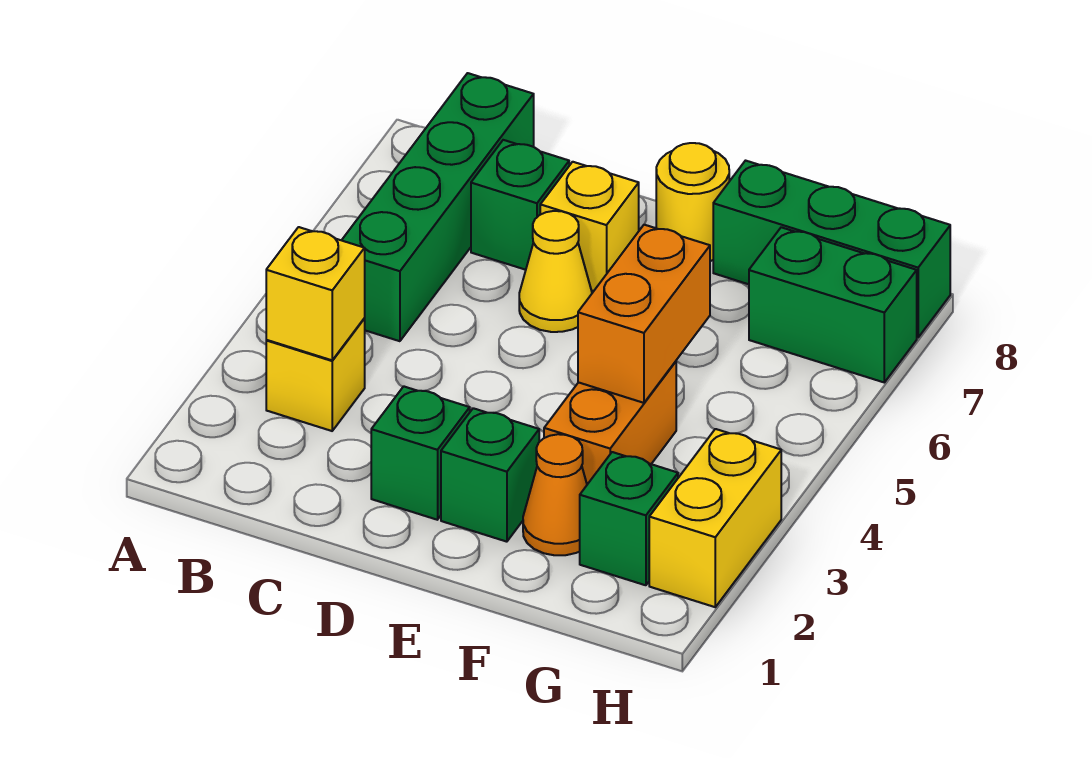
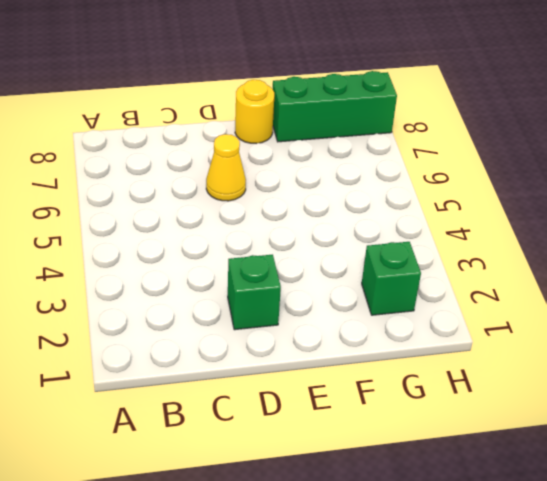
none -> yellow 1x1 brick [266,319,365,431]
none -> green 1x4 brick [342,73,534,341]
none -> green 1x1 brick [471,140,569,270]

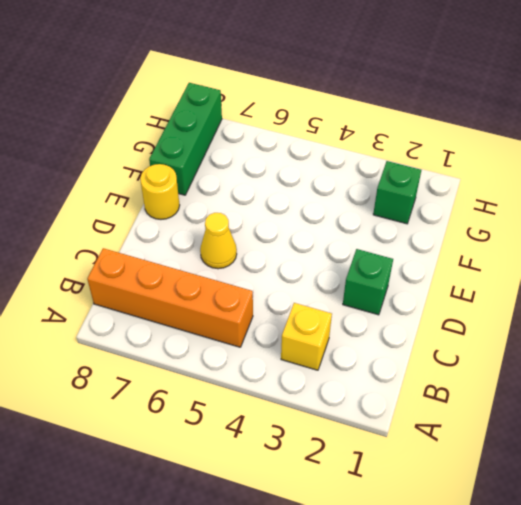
orange 1x4 brick [87,248,253,347] -> green 1x4 brick [342,73,534,341]
none -> green 1x1 brick [471,140,569,270]
none -> yellow 1x1 brick [540,162,639,291]
none -> green 1x1 brick [441,408,539,542]

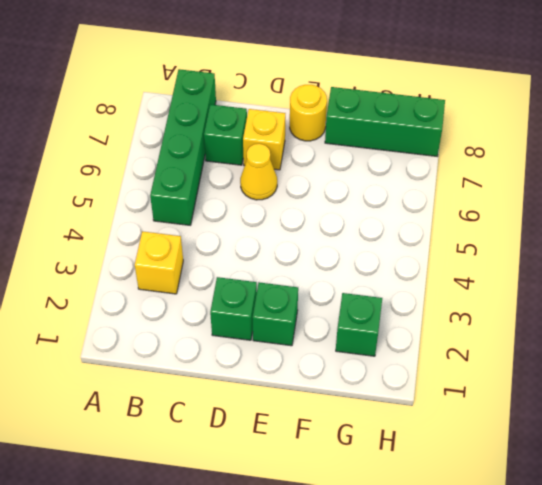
none -> orange 1x1 cone [523,434,587,555]
none -> orange 1x2 brick [544,361,676,484]
none -> green 1x2 brick [749,227,917,382]

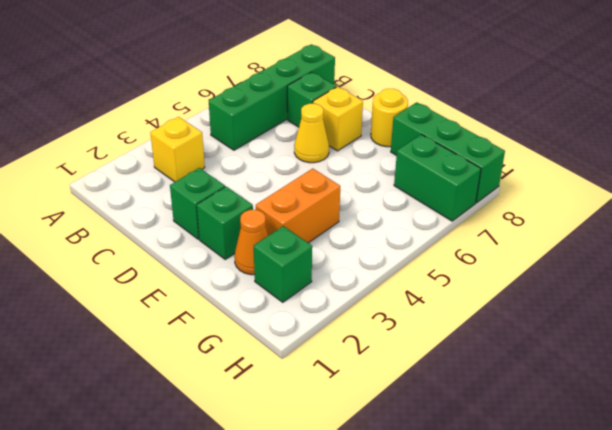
none -> yellow 1x2 brick [649,429,781,607]
none -> yellow 1x1 brick [266,227,365,360]
none -> orange 1x2 brick [578,225,710,403]

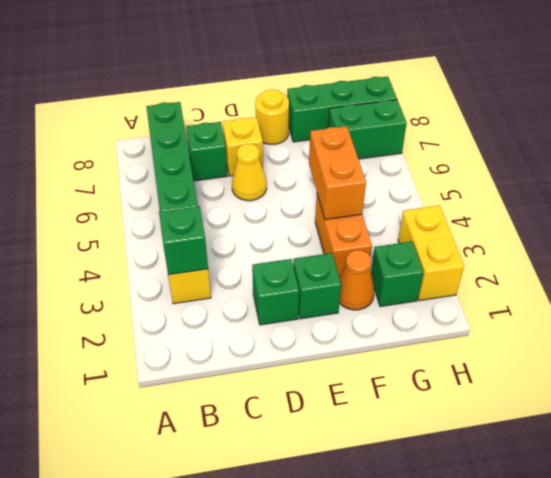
green 1x1 brick [159,206,208,275] -> yellow 1x1 brick [266,227,365,360]

